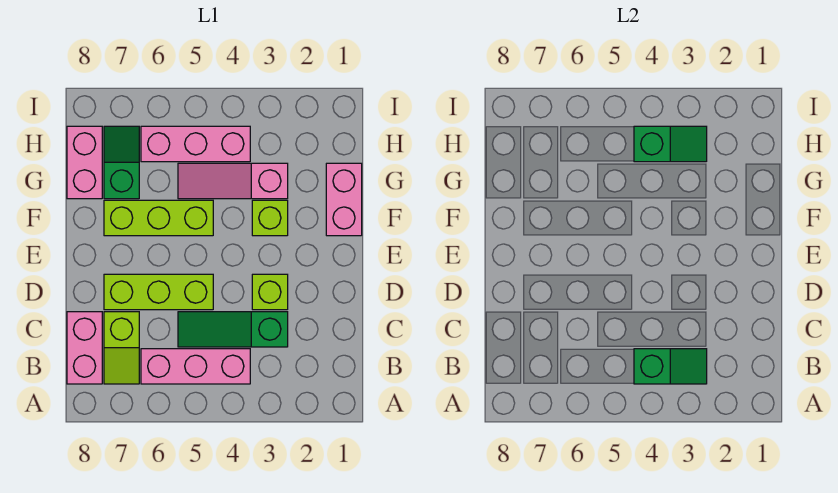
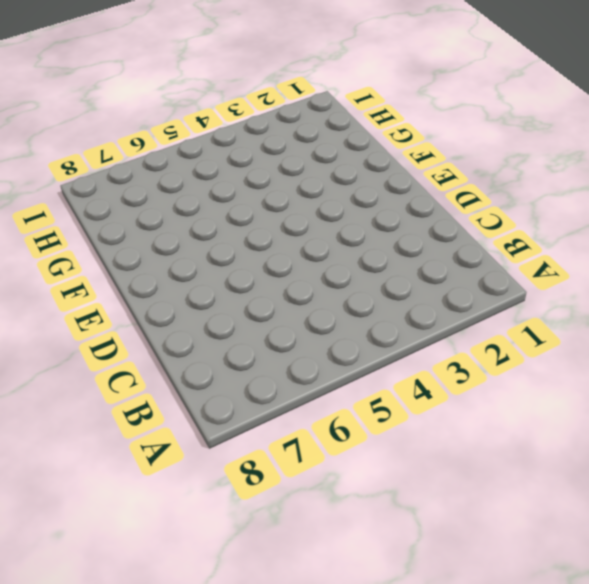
none -> pink 1x3 brick [141,349,250,384]
none -> lime 1x2 slope [104,312,139,384]
none -> pink 1x2 brick [67,312,102,384]

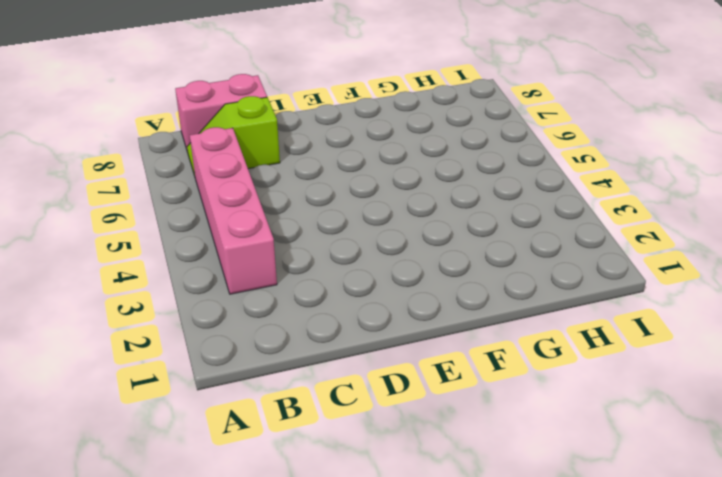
pink 1x4 brick [190,127,277,294] -> pink 1x3 brick [141,349,250,384]
none -> green 1x3 slope [178,312,288,347]
none -> lime 1x1 brick [252,274,288,310]
none -> lime 1x3 brick [104,274,213,310]

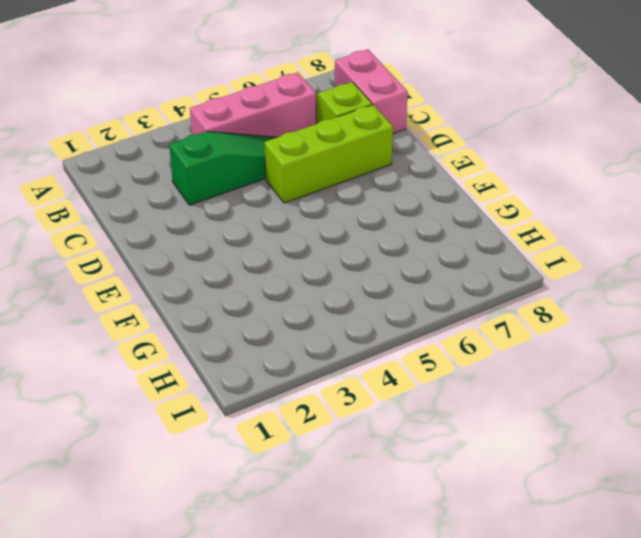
none -> lime 1x1 brick [252,274,288,310]
none -> pink 1x2 brick [326,163,362,236]
none -> lime 1x1 brick [252,200,288,236]

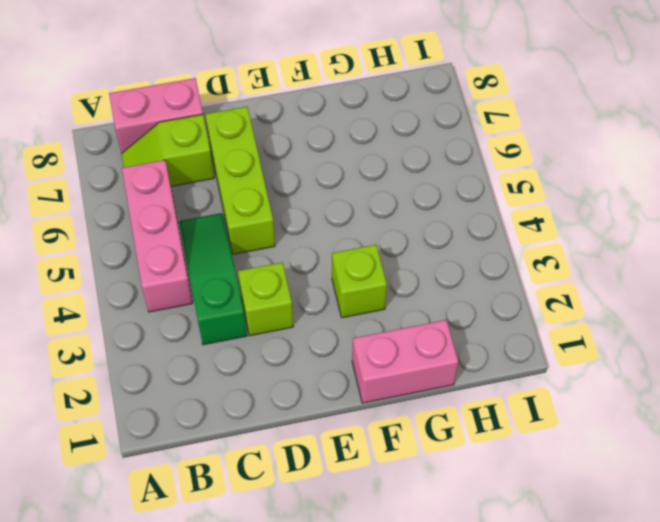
none -> lime 1x3 brick [104,200,213,236]
none -> pink 1x3 slope [178,163,288,199]
none -> green 1x2 slope [104,126,139,199]

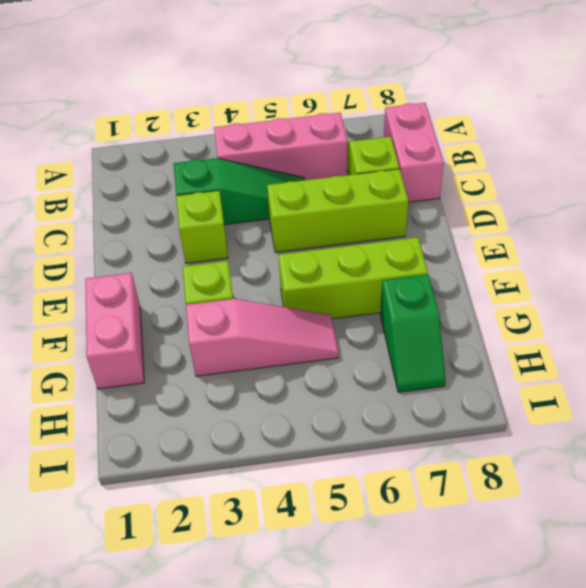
none -> pink 1x2 brick [67,126,102,199]
none -> pink 1x3 brick [141,126,250,162]
none -> green 1x2 slope [634,349,707,384]

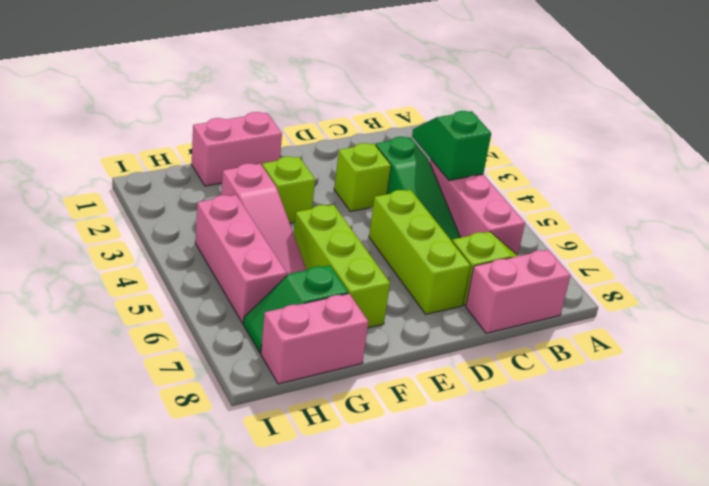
none -> green 1x2 slope [634,126,707,162]

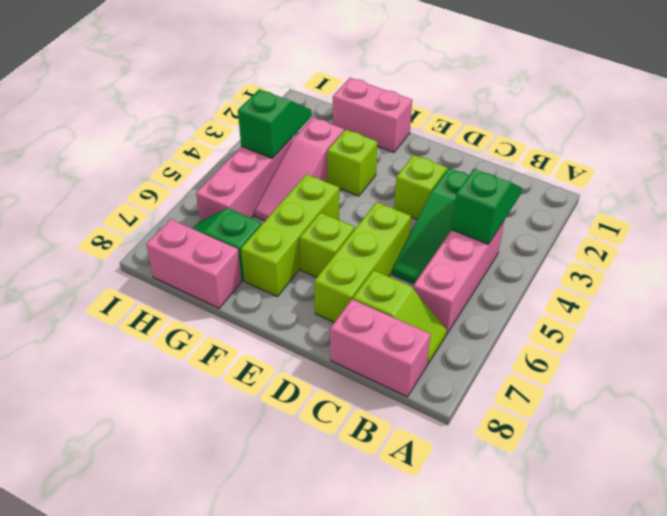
lime 1x1 brick [300,213,355,277] -> none

